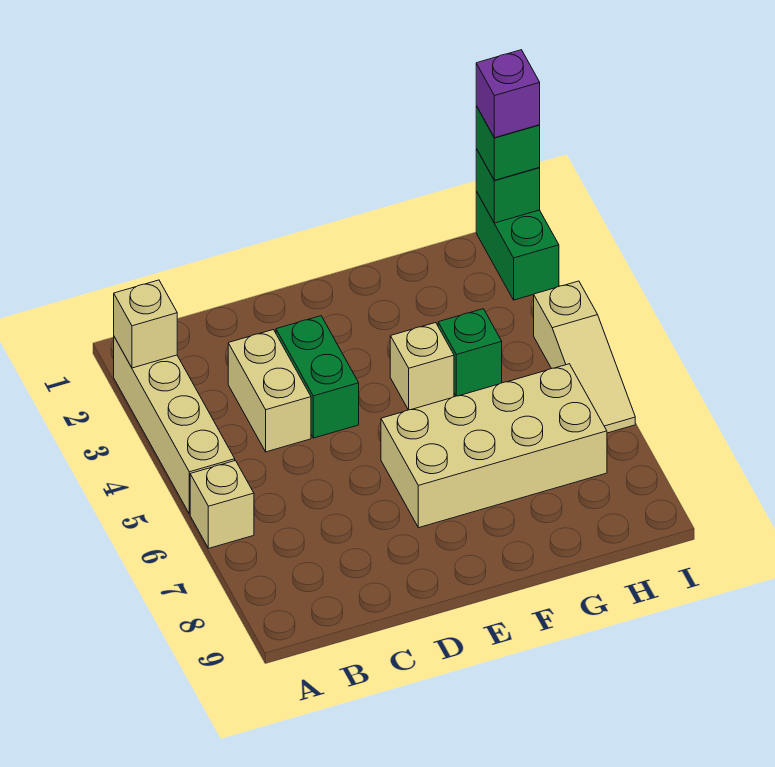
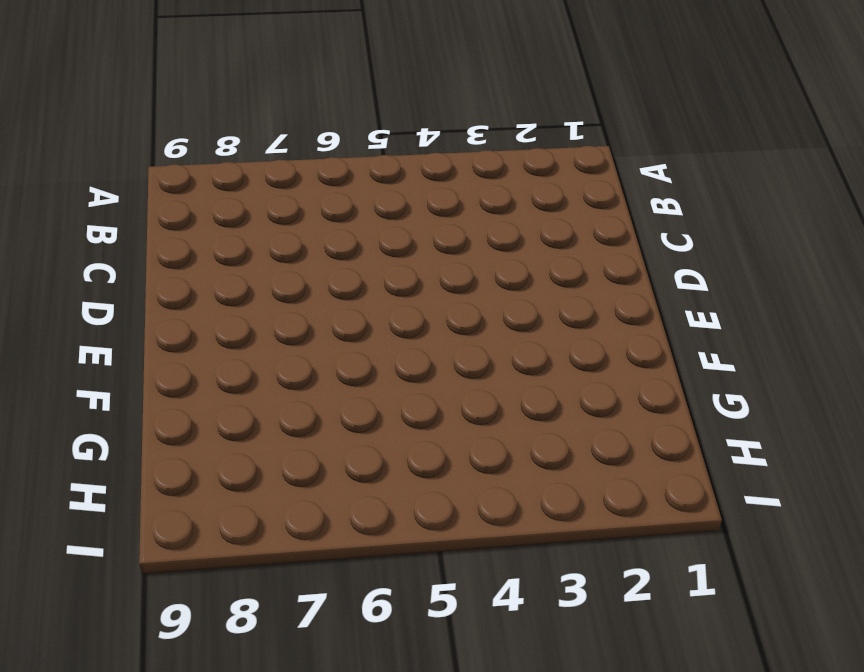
none -> tan 1x4 brick [114,337,235,514]
none -> tan 1x1 brick [190,461,254,548]
none -> tan 1x2 brick [228,330,311,452]

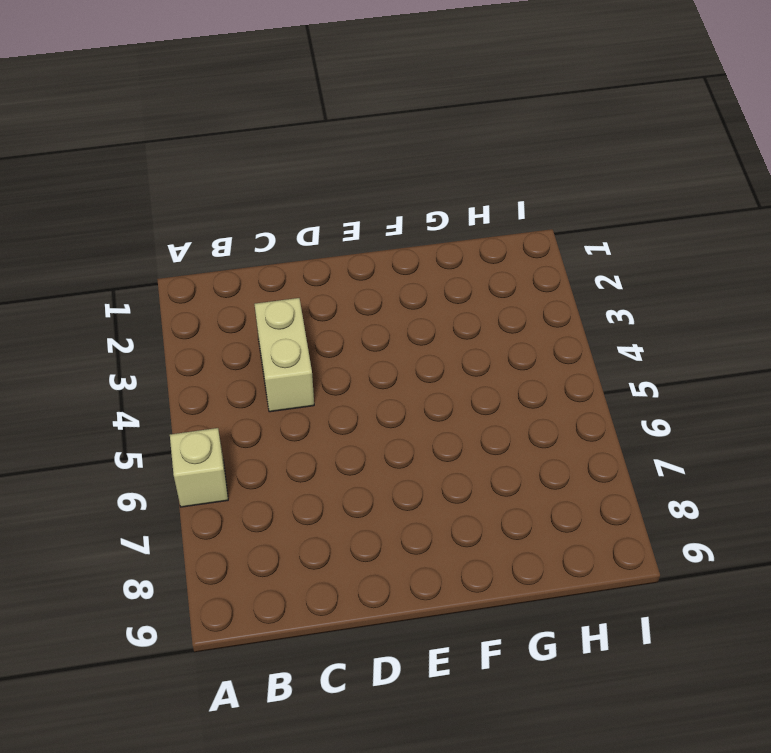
none -> tan 1x4 brick [114,337,235,514]
none -> green 1x2 brick [276,316,359,438]
none -> tan 2x4 brick [381,364,607,528]

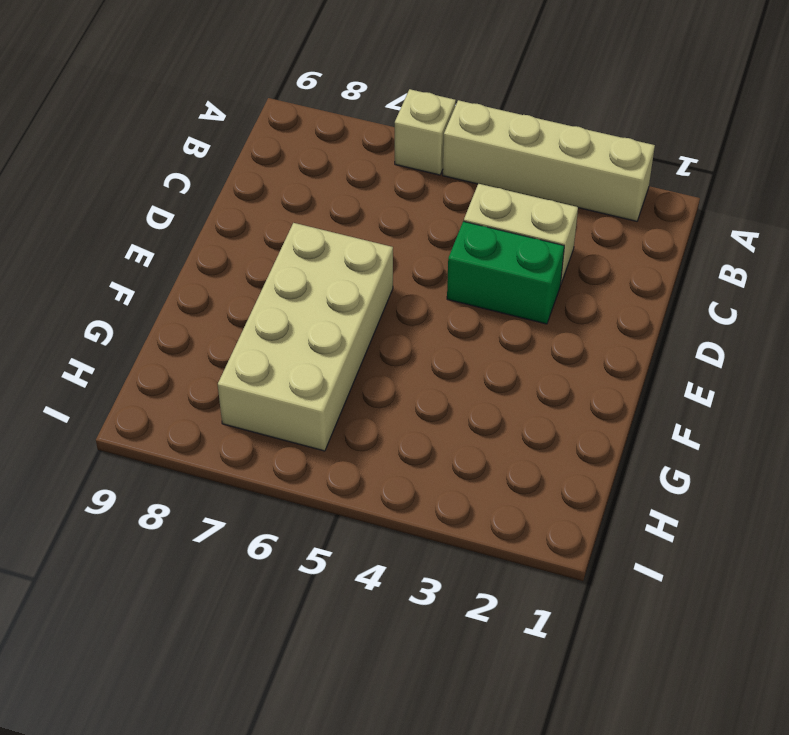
none -> tan 1x1 brick [390,323,454,410]
none -> green 1x1 brick [438,309,502,396]
none -> green 1x2 brick [476,192,559,300]

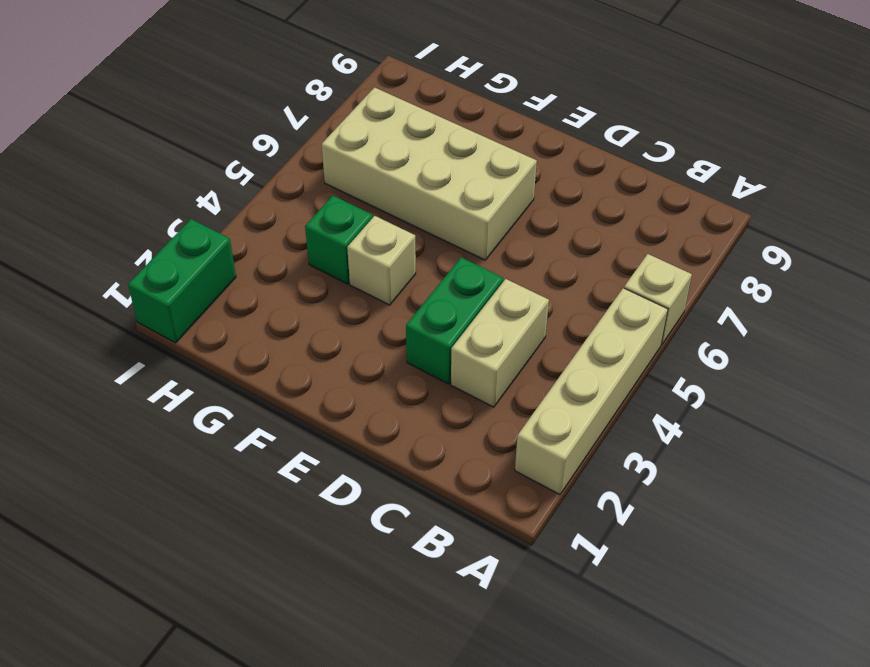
none -> tan 1x3 slope [534,281,635,433]
none -> tan 1x1 brick [114,280,177,368]
none -> green 1x1 brick [476,149,540,223]

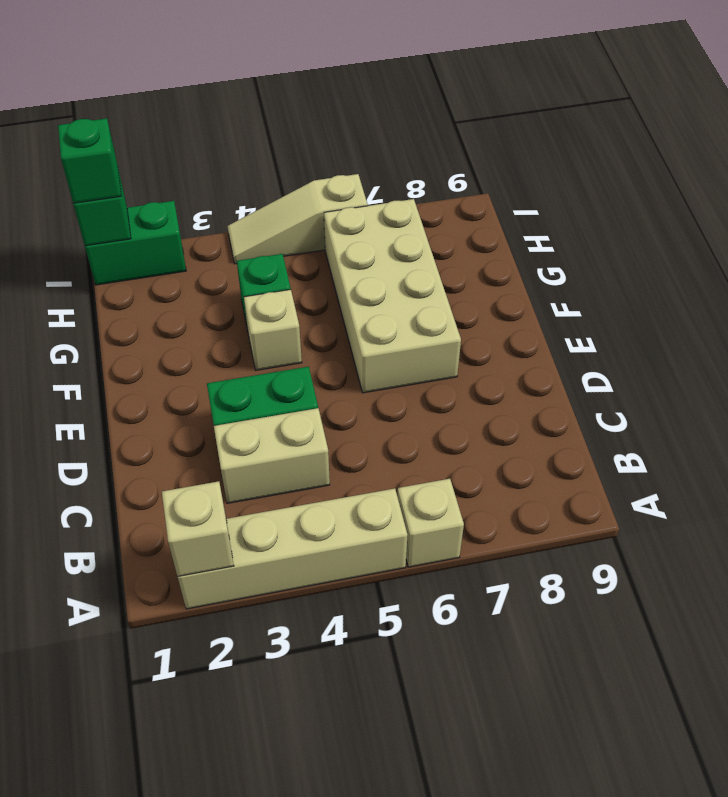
tan 1x3 slope [227,174,368,264] -> tan 1x3 slope turned to [534,281,635,433]
none -> purple 1x1 brick [476,50,540,138]

